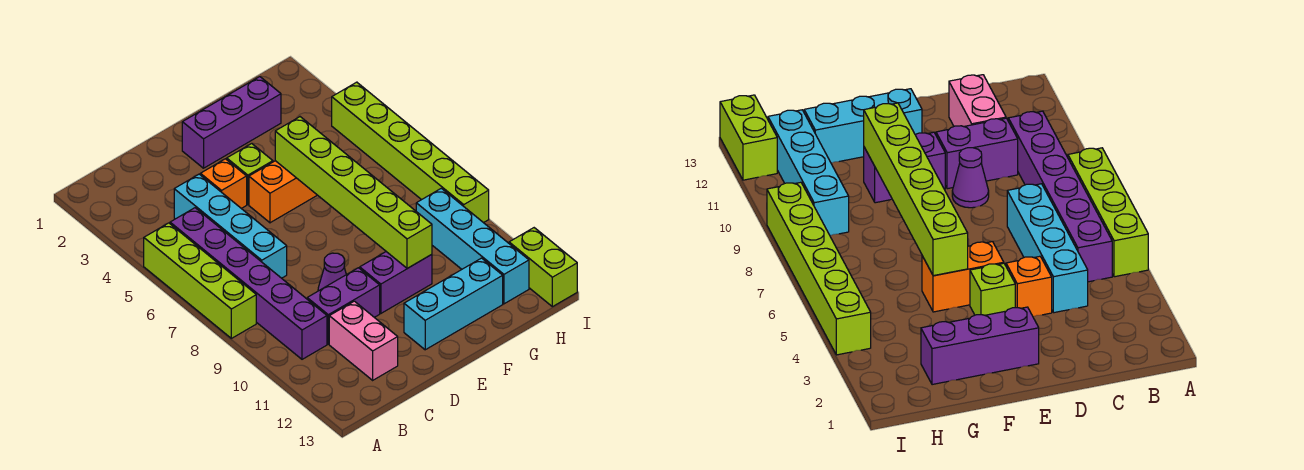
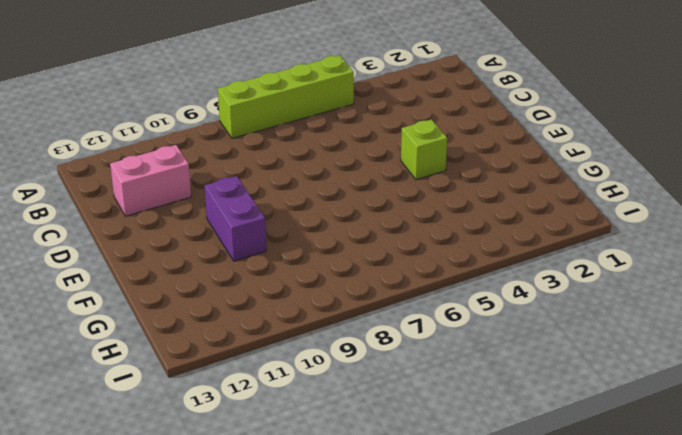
none -> purple 1x6 brick [170,208,327,359]
none -> cyan 1x4 brick [174,174,287,278]
none -> purple 1x2 brick [307,268,380,344]

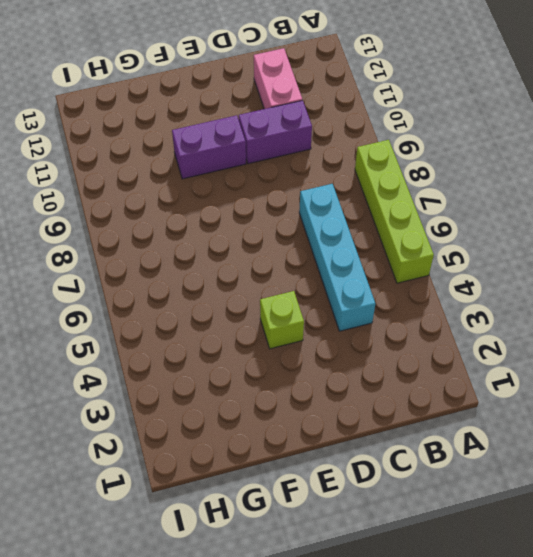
none -> purple 1x6 brick [170,208,327,359]
none -> orange 1x1 brick [200,159,247,208]
none -> purple 1x1 cone [318,253,346,291]

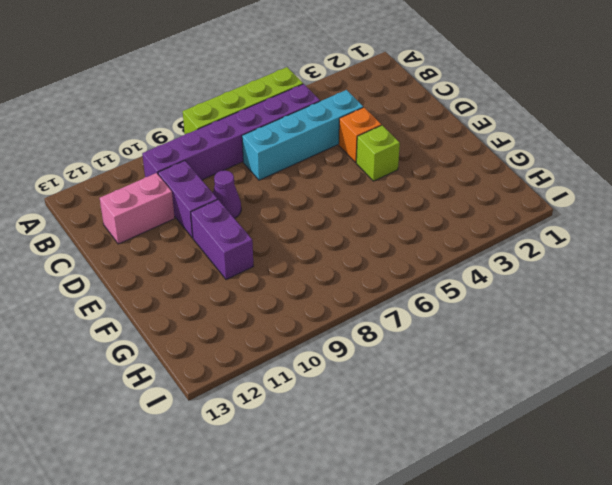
none -> purple 1x3 brick [182,77,281,168]
none -> orange 1x2 brick [249,161,317,223]
none -> cyan 1x3 brick [404,258,503,350]

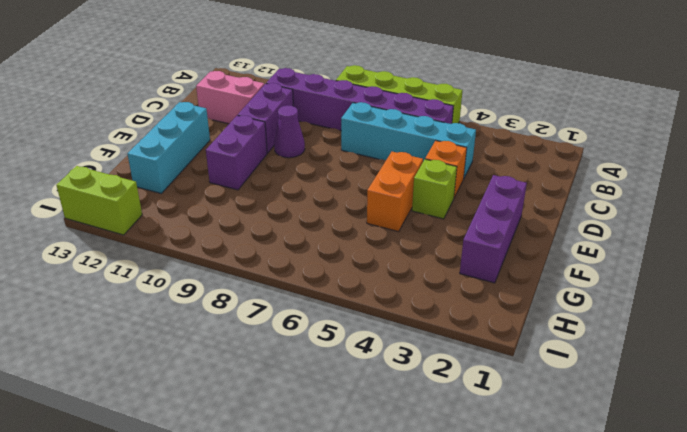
none -> cyan 1x4 brick [416,188,529,304]
none -> lime 1x6 brick [332,82,489,223]
none -> lime 1x6 brick [275,117,432,268]

